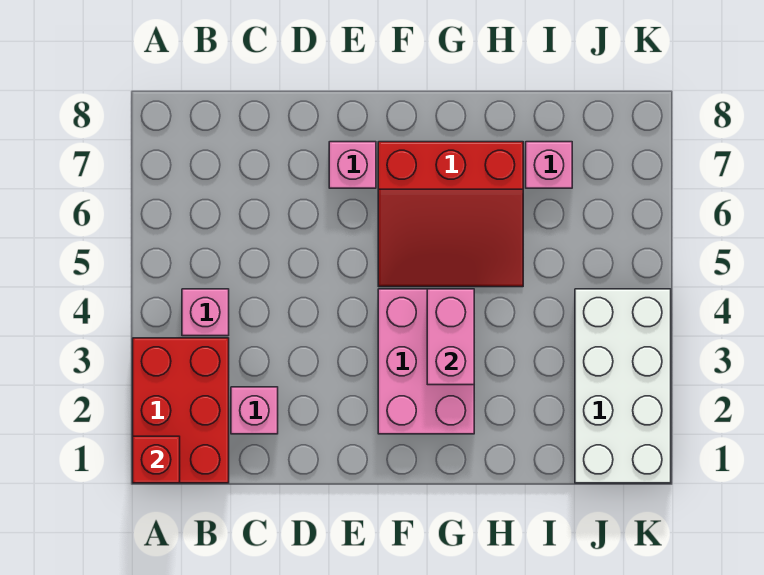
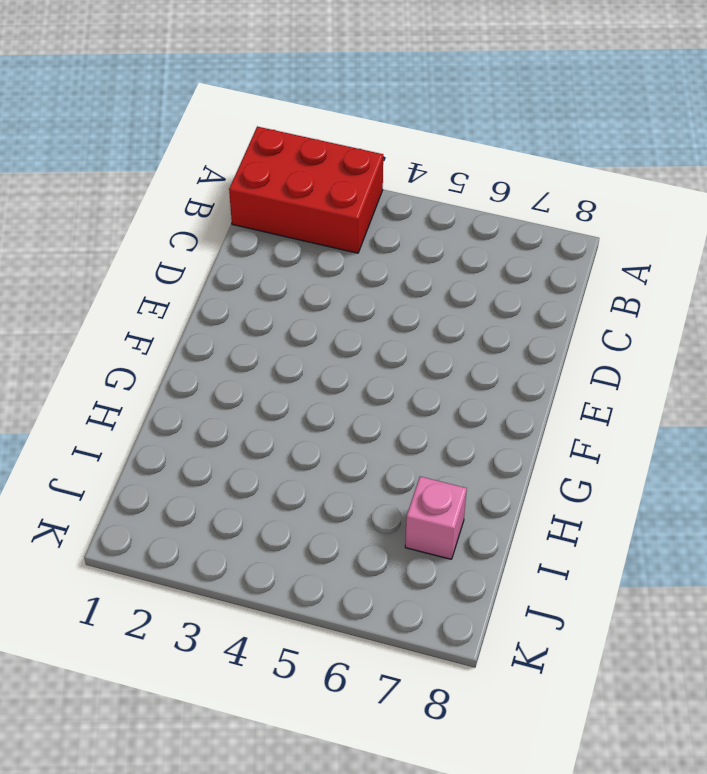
none -> pink 1x1 brick [182,289,229,336]
none -> pink 1x1 brick [231,387,278,434]

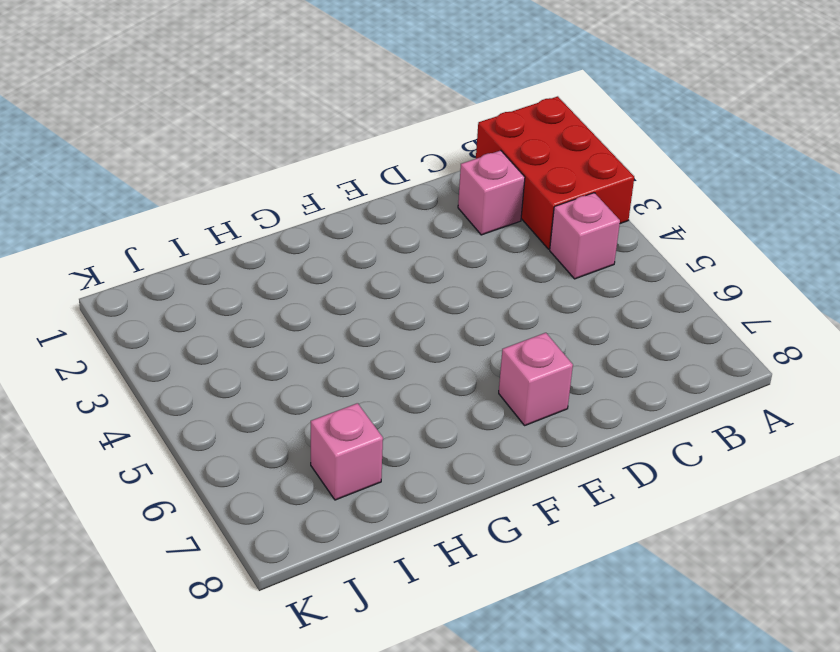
none -> pink 2x3 brick [378,289,474,434]
none -> red 3x3 slope [378,142,523,287]

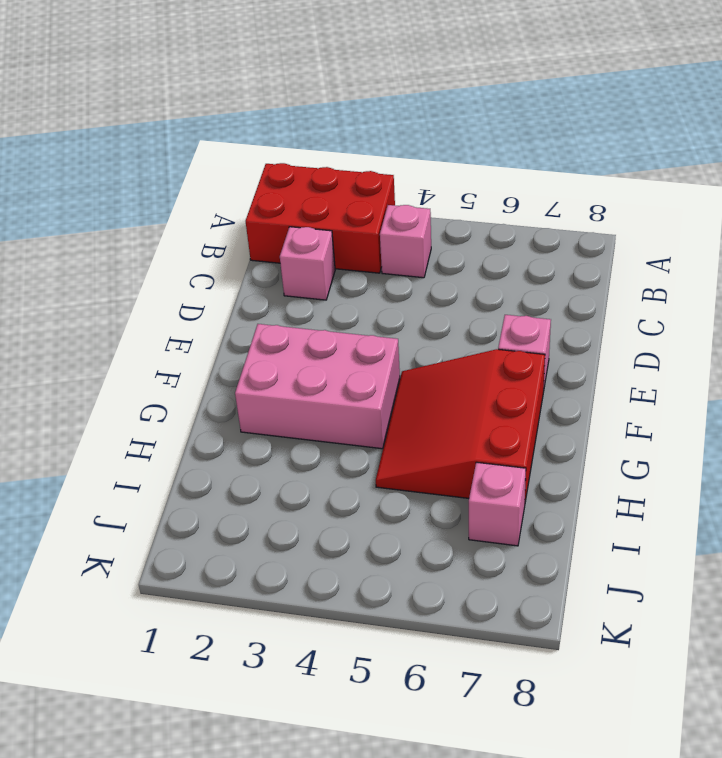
none -> white 2x4 brick [575,289,671,483]
none -> red 1x1 brick [133,436,180,483]

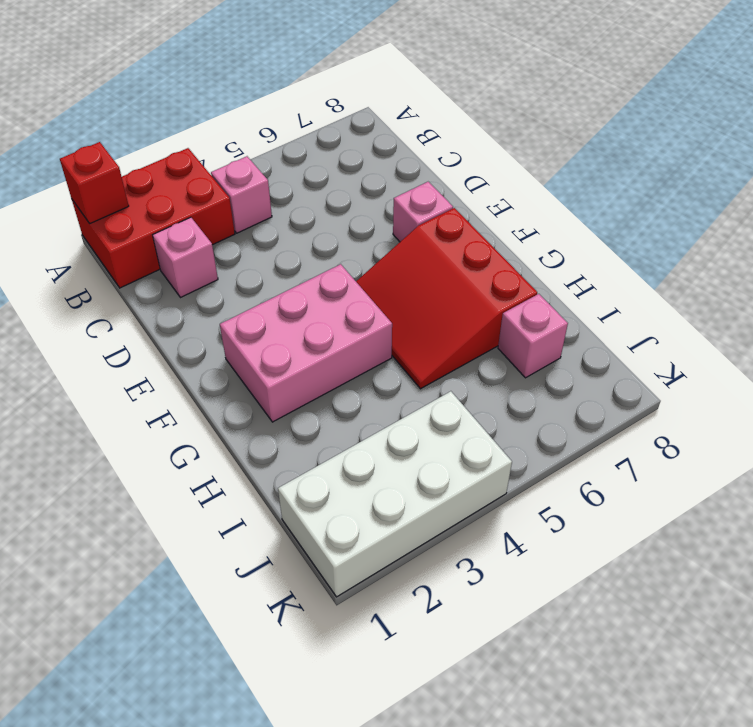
none -> pink 1x2 brick [427,289,474,385]

